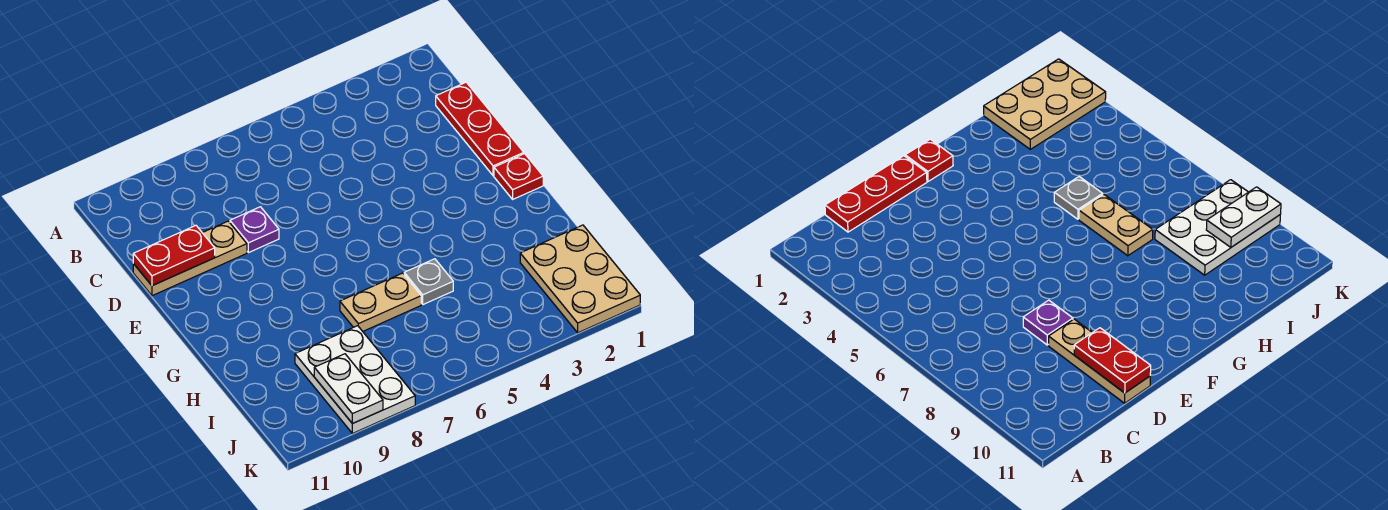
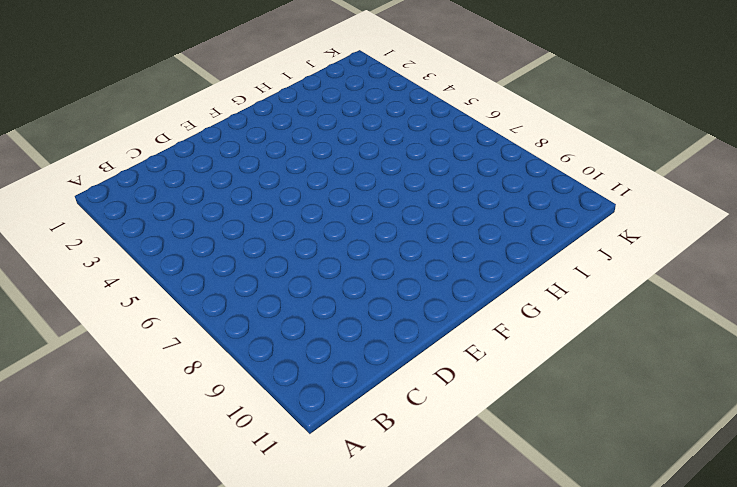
none -> red 1x3 plate [436,82,524,176]
none -> purple 1x1 plate [230,207,279,253]

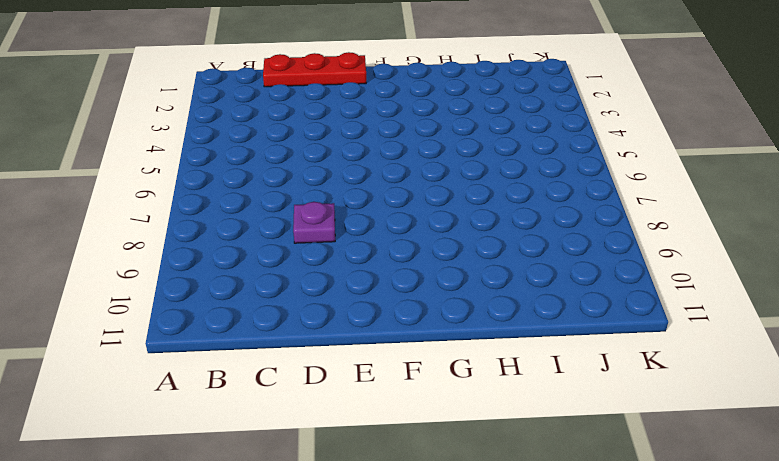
none -> tan 1x3 plate [133,221,247,296]
none -> red 1x1 plate [494,154,543,199]

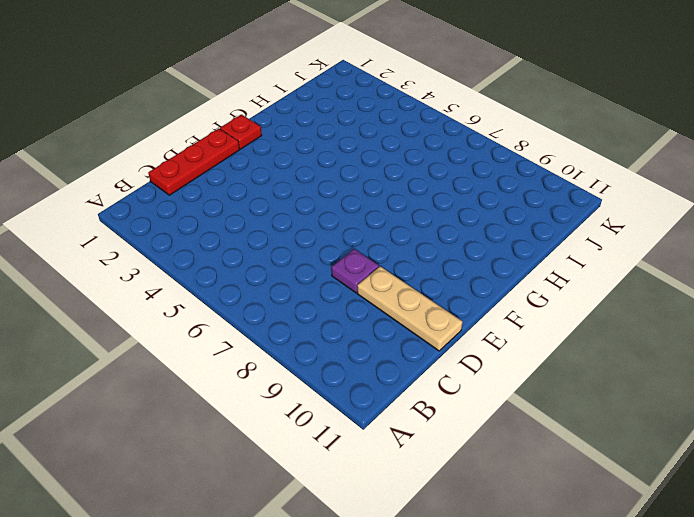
none -> grey 1x1 plate [404,259,453,304]
none -> tan 1x2 plate [340,273,421,331]

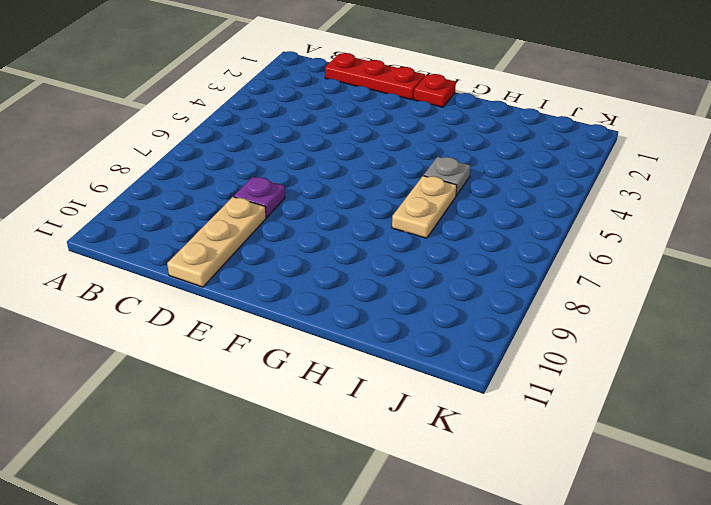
none -> tan 2x3 plate [520,225,640,333]
none -> white 2x3 plate [295,326,415,434]

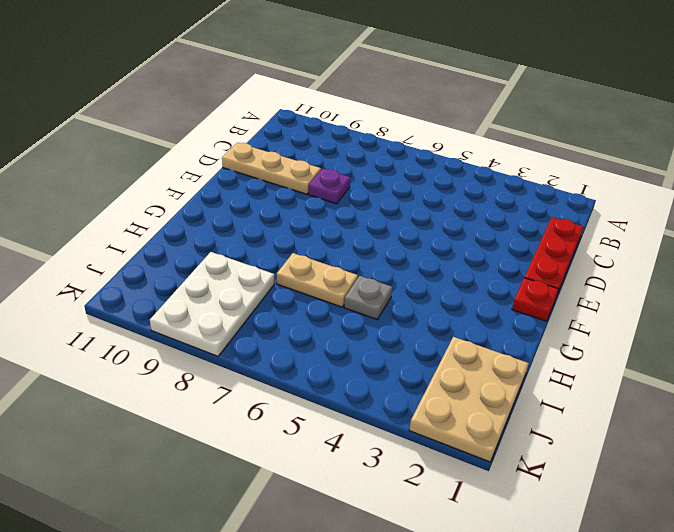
none -> red 1x2 plate [133,226,215,286]
none -> white 1x2 plate [314,354,383,424]

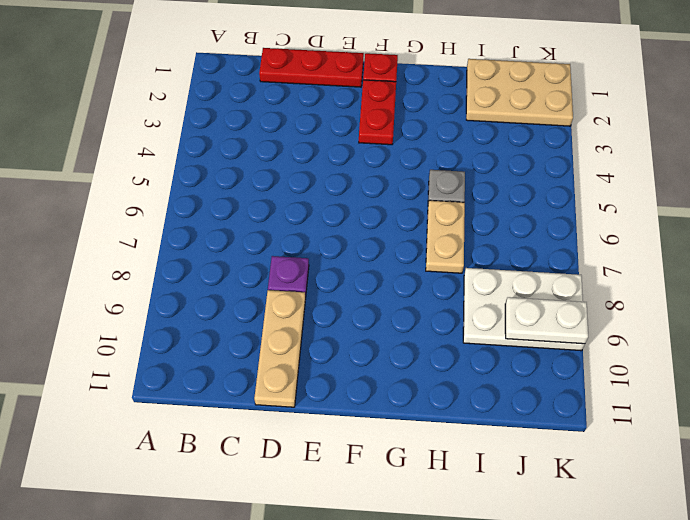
red 1x2 plate [359,80,396,145] -> red 1x2 plate moved to [133,226,215,286]

